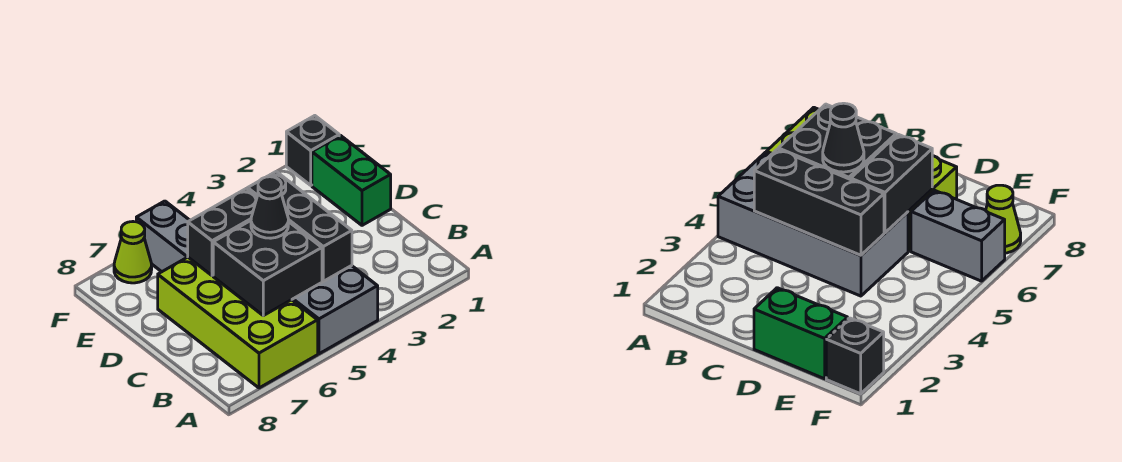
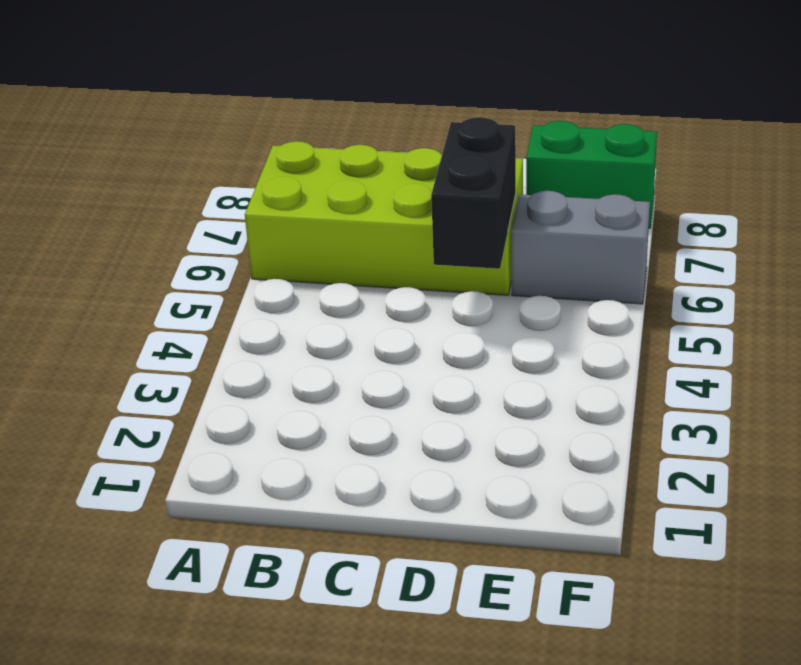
green 1x2 brick [526,121,657,228] -> green 1x2 brick moved to [312,136,391,225]
none -> grey 2x4 brick [292,266,378,354]
none -> black 1x1 brick [286,116,339,185]

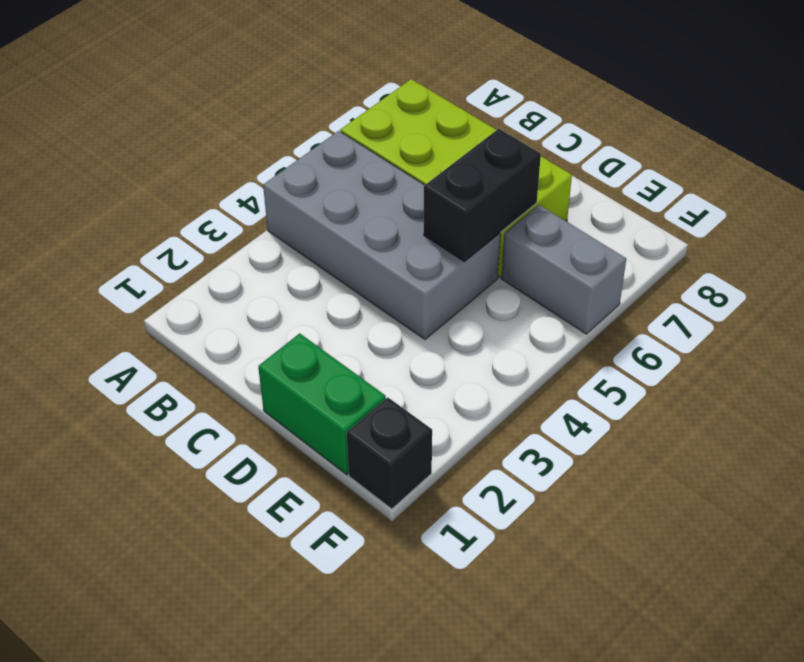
none -> lime 1x1 cone [114,222,152,283]
none -> black 1x3 brick [248,172,352,281]

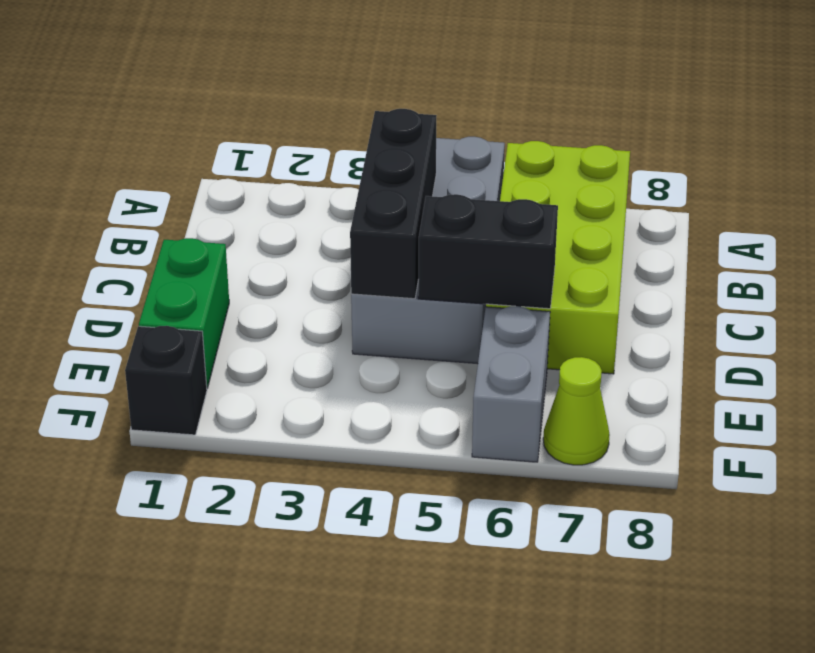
none -> black 2x2 brick [213,221,322,316]
none -> black 1x1 cone [251,177,288,238]

